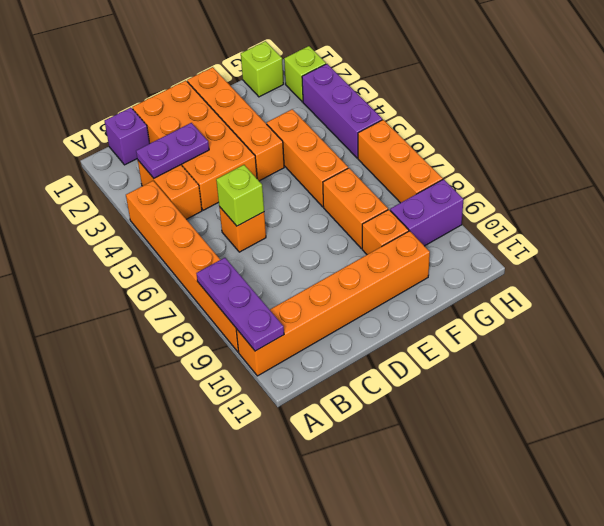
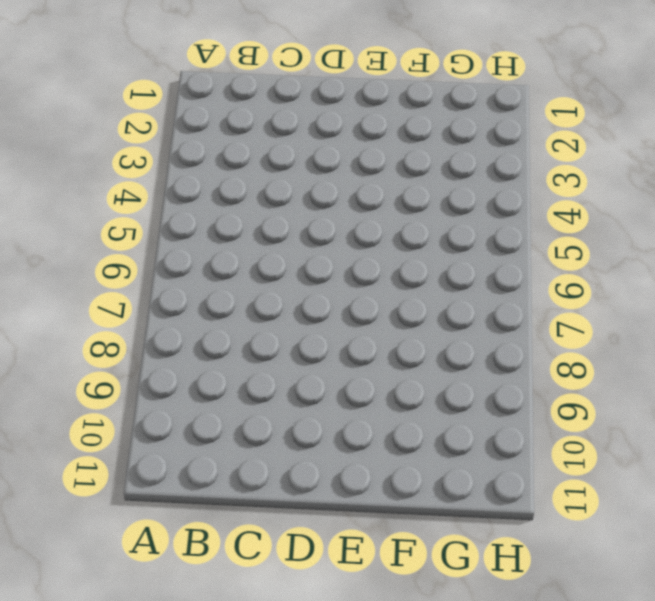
none -> orange 1x6 brick [126,181,239,352]
none -> orange 1x6 brick [236,231,430,376]
none -> purple 1x1 brick [105,108,150,165]

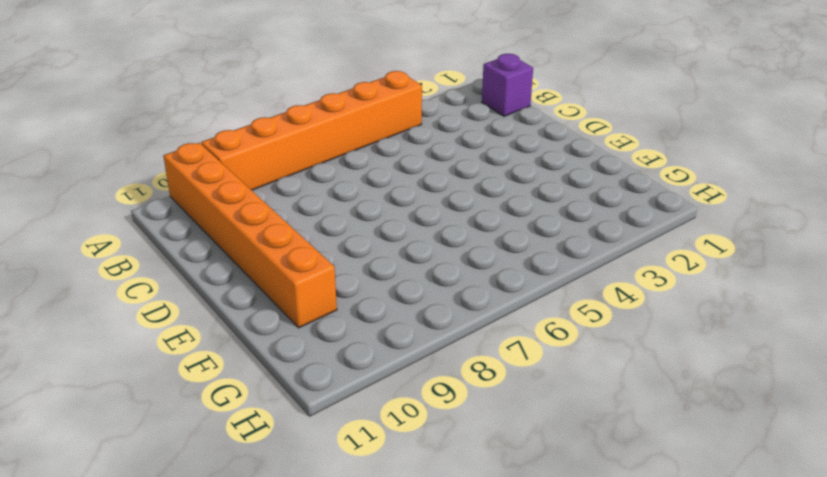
none -> orange 1x2 brick [138,161,202,219]
none -> orange 2x4 brick [132,81,257,210]
none -> orange 1x1 brick [219,207,266,252]

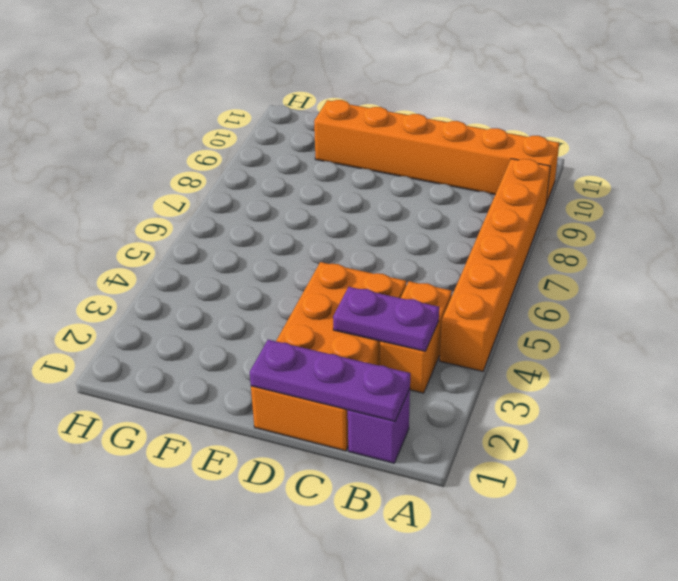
purple 1x3 plate [250,340,410,421] -> purple 1x3 plate turned to [196,258,284,351]
none -> orange 1x1 brick [219,207,266,252]
none -> orange 1x4 brick [187,67,284,181]
none -> orange 1x3 brick [267,109,348,207]

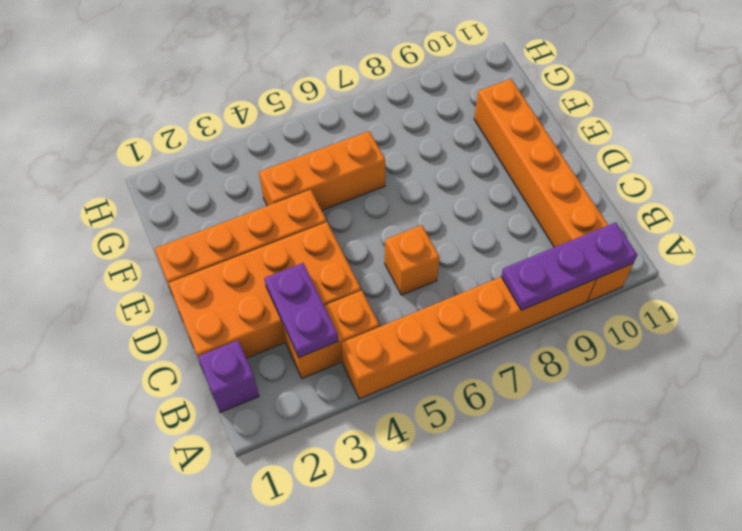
none -> orange 1x2 brick [323,168,388,249]
none -> orange 1x1 brick [362,210,409,255]
none -> lime 1x1 brick [241,41,284,97]

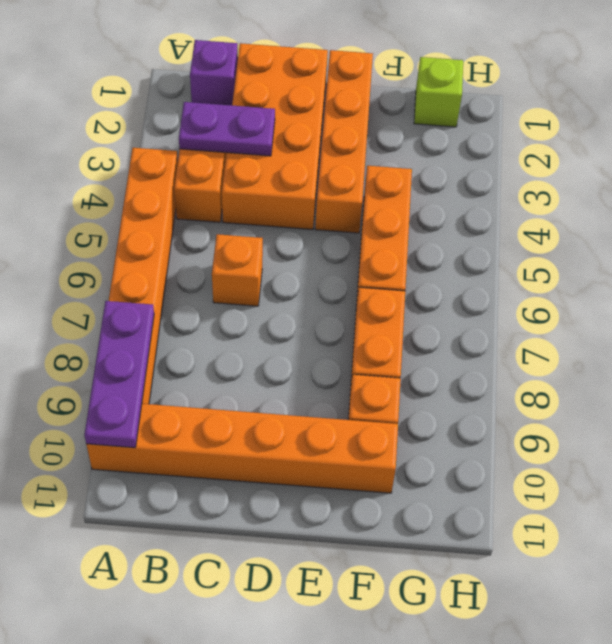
none -> purple 1x2 brick [390,179,464,246]
none -> lime 1x1 brick [284,46,326,102]
none -> purple 1x3 brick [302,64,382,158]

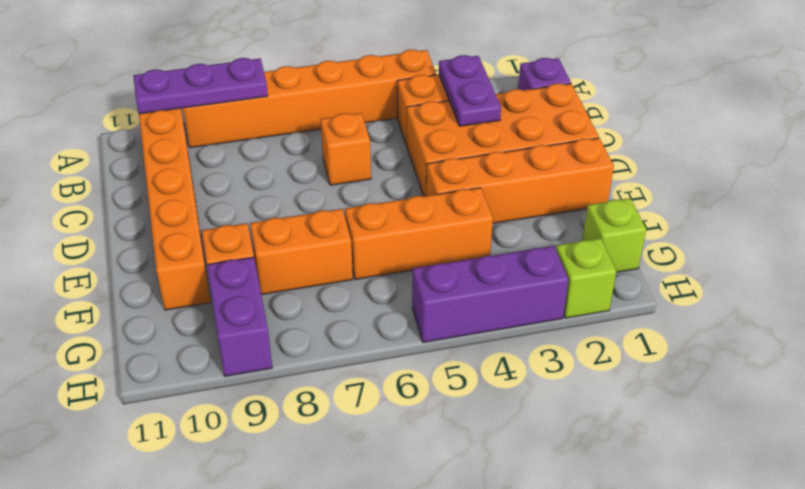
none -> orange 1x3 brick [358,120,443,203]
none -> lime 1x1 brick [216,165,264,226]

